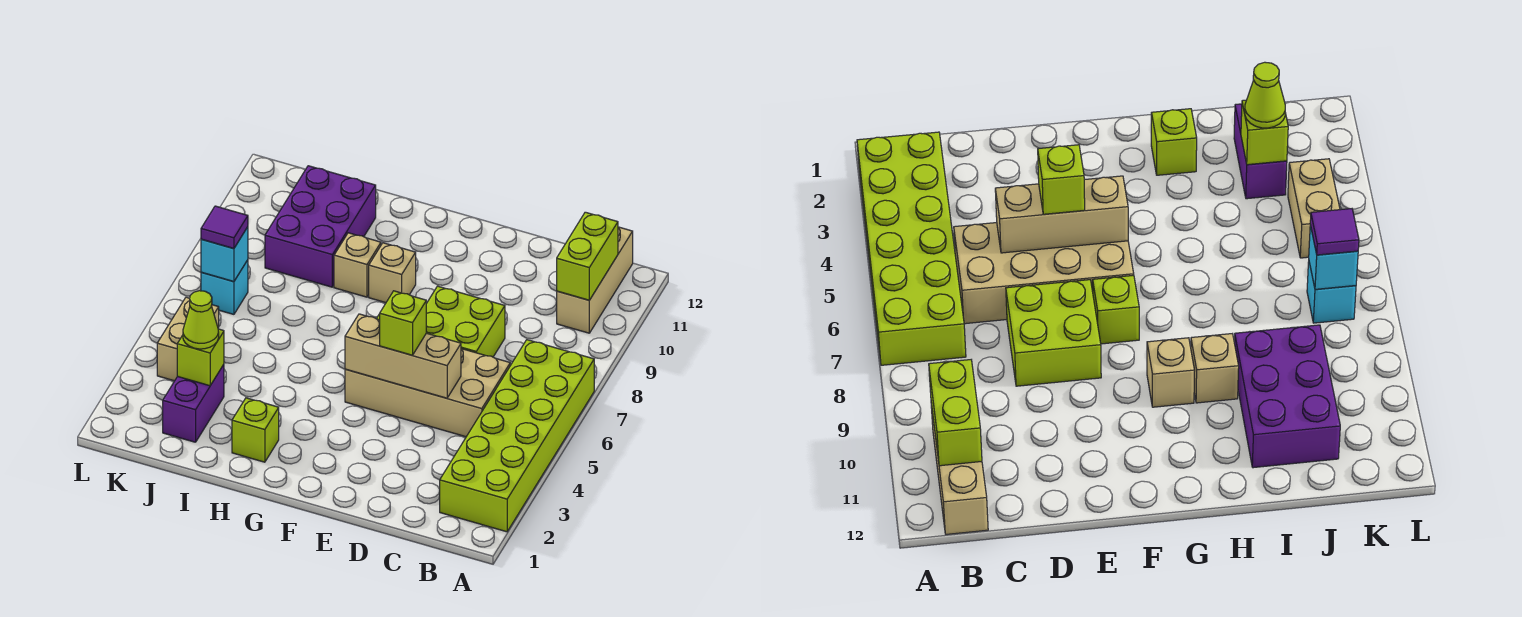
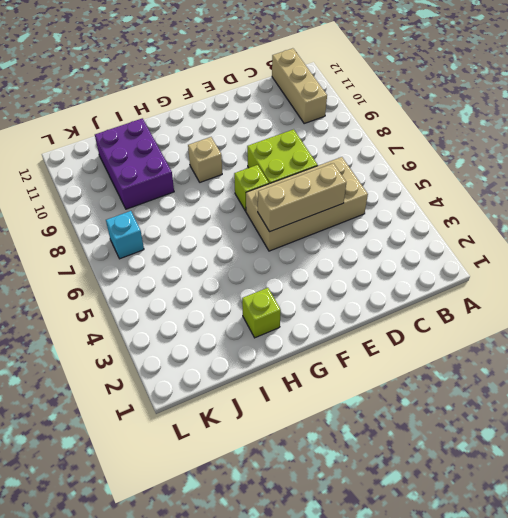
none -> lime 2x6 brick [440,340,594,532]
none -> tan 1x1 brick [334,233,381,297]
none -> purple 1x2 brick [163,365,224,442]

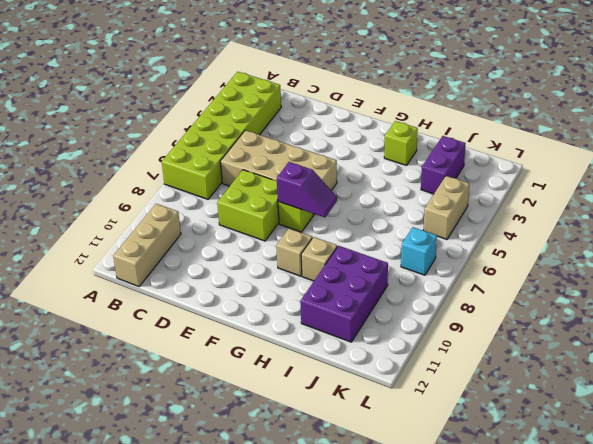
purple 1x2 slope [277,162,337,217] -> none
none -> lime 1x2 brick [557,212,618,300]
none -> tan 1x3 brick [345,314,461,398]
none -> lime 1x1 brick [177,329,224,386]

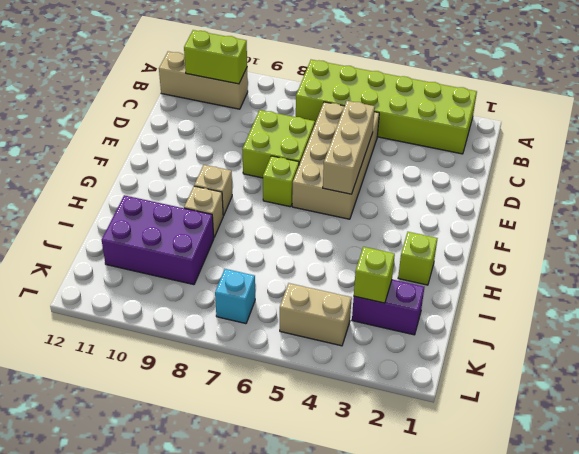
none -> cyan 1x1 brick [201,227,248,282]
none -> lime 1x1 brick [380,291,426,355]
none -> lime 1x1 cone [183,291,219,349]

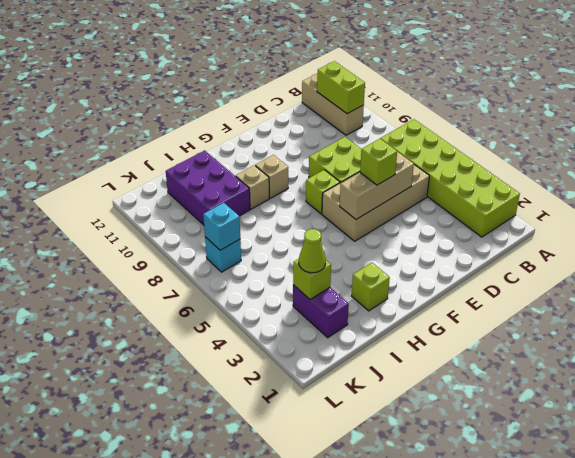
none -> tan 1x2 brick [157,297,219,381]
none -> purple 1x1 tile [201,206,248,249]

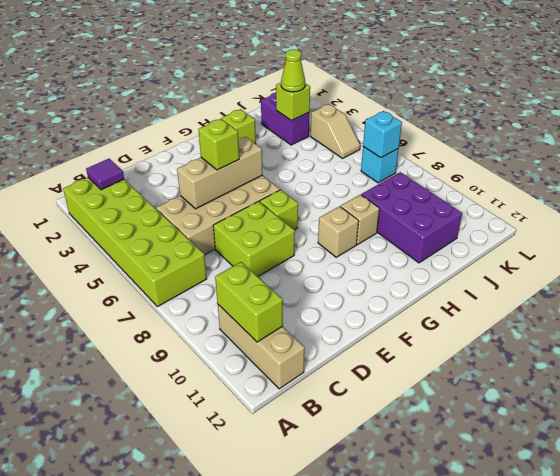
purple 1x1 tile [86,159,124,190] -> purple 1x1 tile moved to [201,206,248,249]
tan 1x2 slope [311,104,360,158] -> tan 1x2 brick [157,297,219,381]

